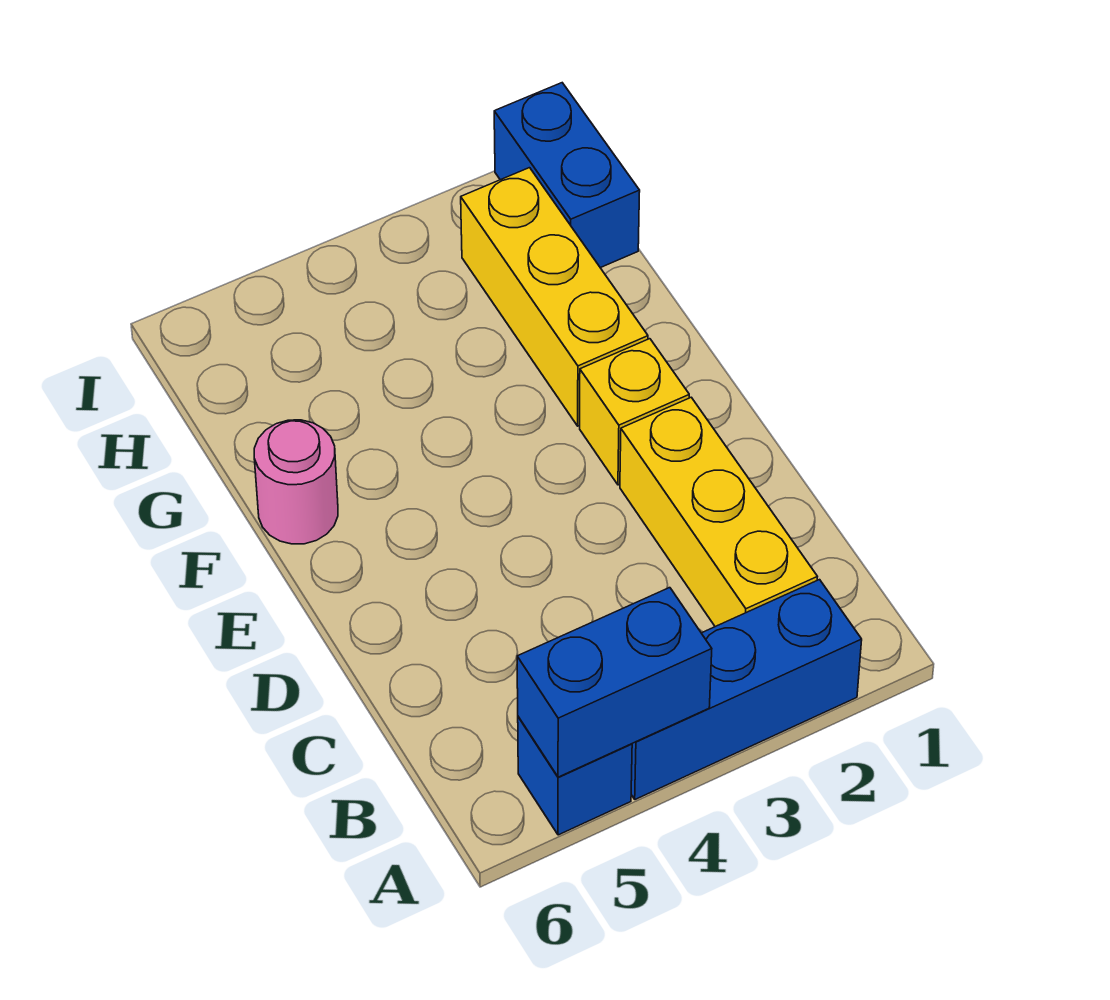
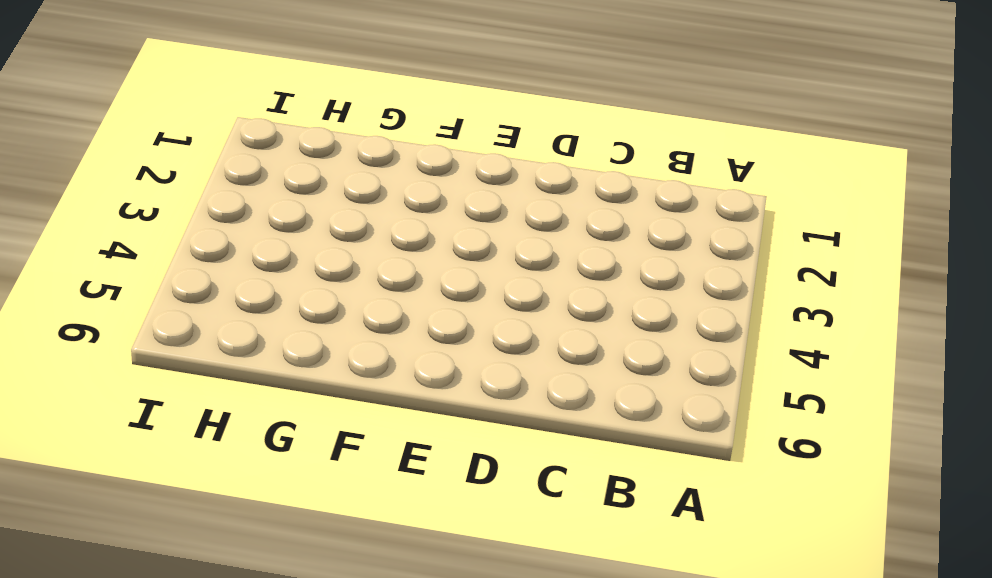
none -> blue 1x3 brick [631,580,862,799]
none -> blue 1x1 brick [518,717,632,835]

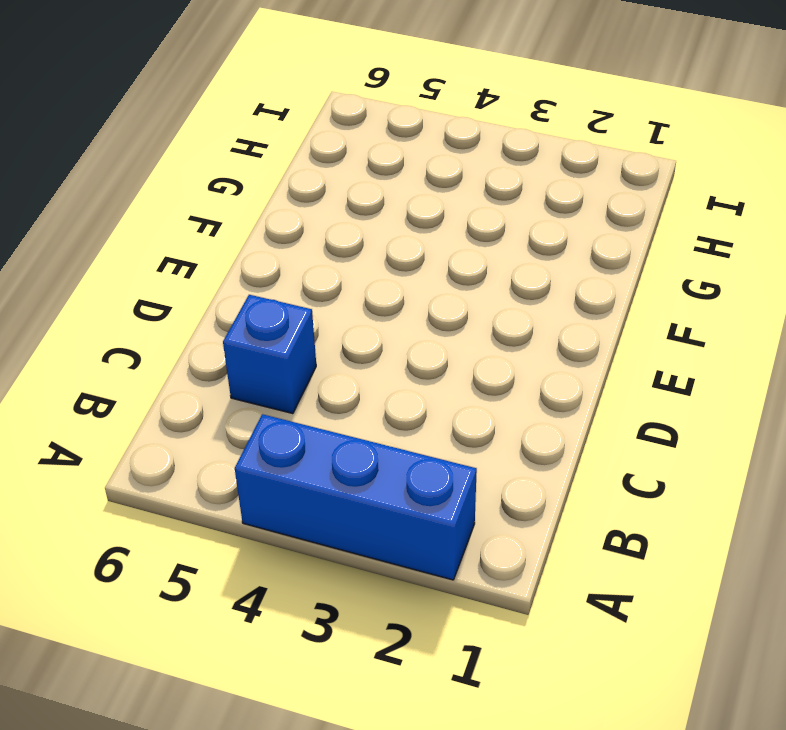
blue 1x1 brick [223,295,316,414] -> blue 1x1 brick moved to [518,717,632,835]
none -> yellow 1x3 brick [620,397,817,627]
none -> yellow 1x1 brick [580,339,689,485]

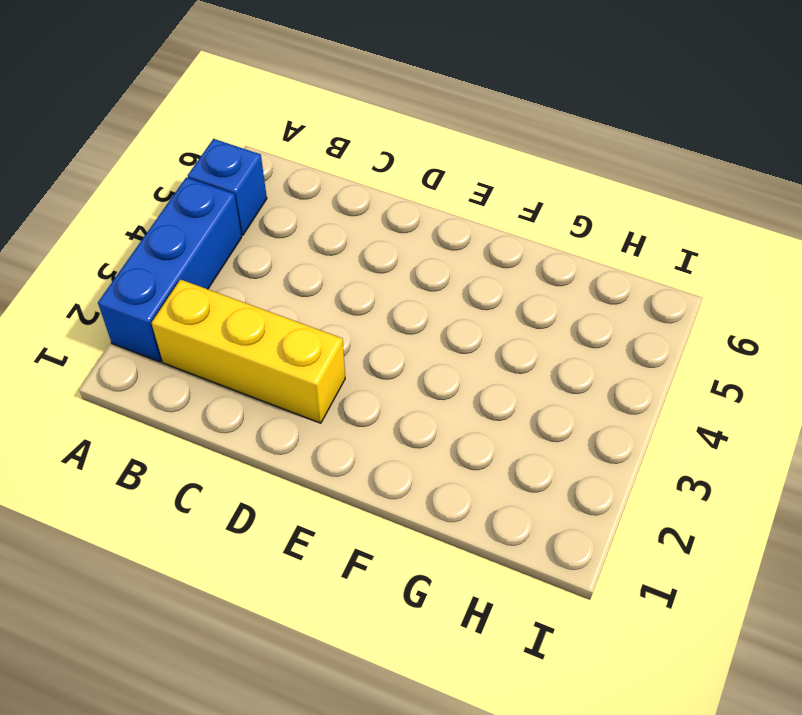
none -> yellow 1x1 brick [580,339,689,485]
none -> yellow 1x3 brick [461,168,648,426]

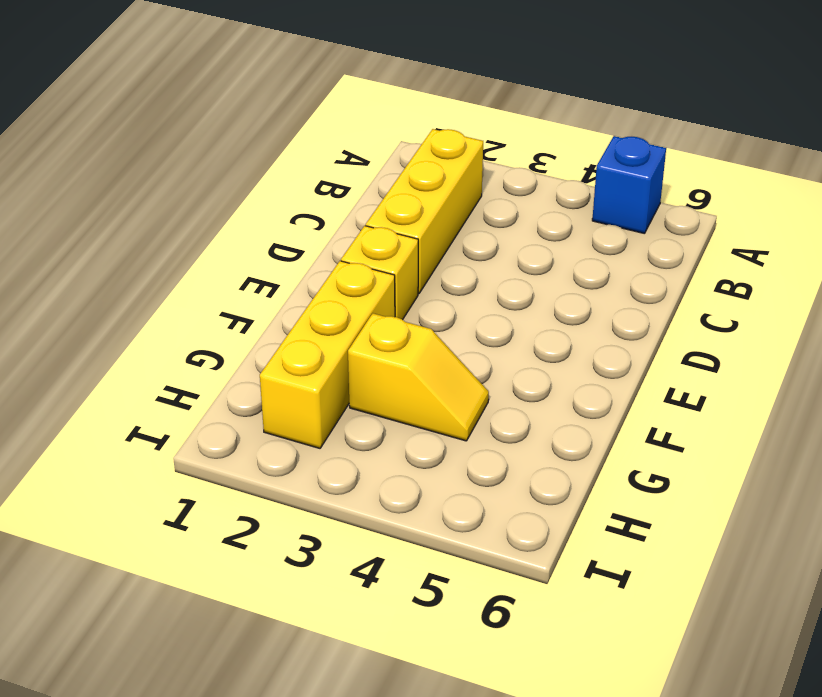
yellow 1x2 slope [348,313,489,441] -> none
none -> blue 1x3 brick [631,580,862,799]
none -> pink 1x1 round brick [254,420,338,544]

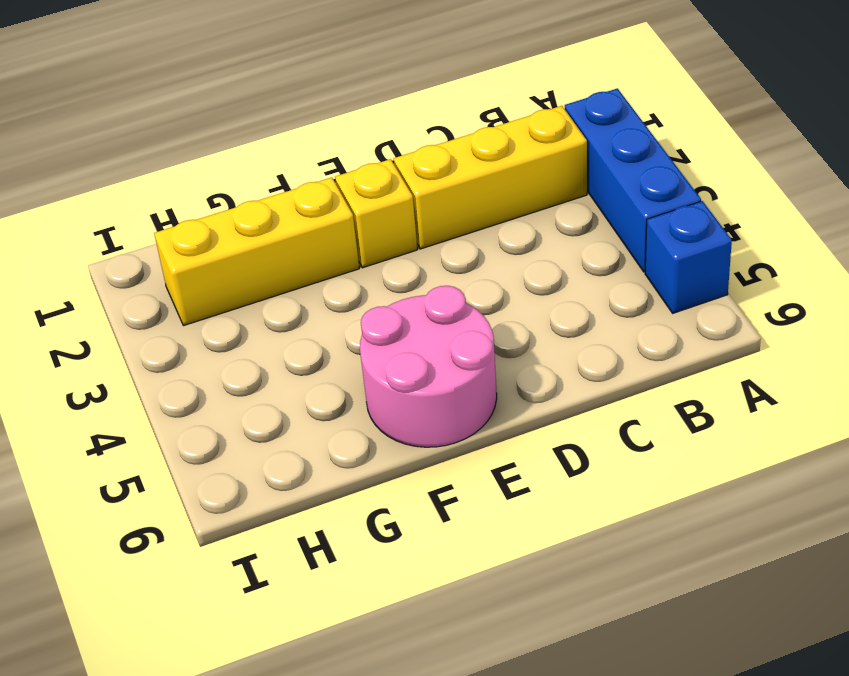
pink 2x2 round brick [360,286,497,447] -> pink 1x1 round brick [254,420,338,544]
none -> blue 1x2 brick [494,83,640,268]
none -> blue 1x2 brick [517,588,712,777]

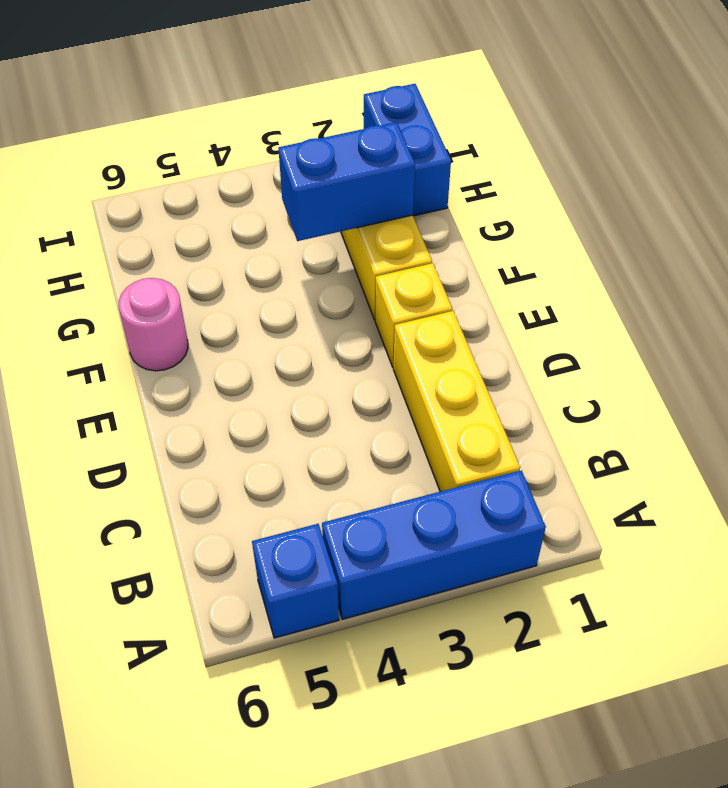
blue 1x2 brick [278,122,415,241] -> blue 1x2 brick moved to [517,588,712,777]

